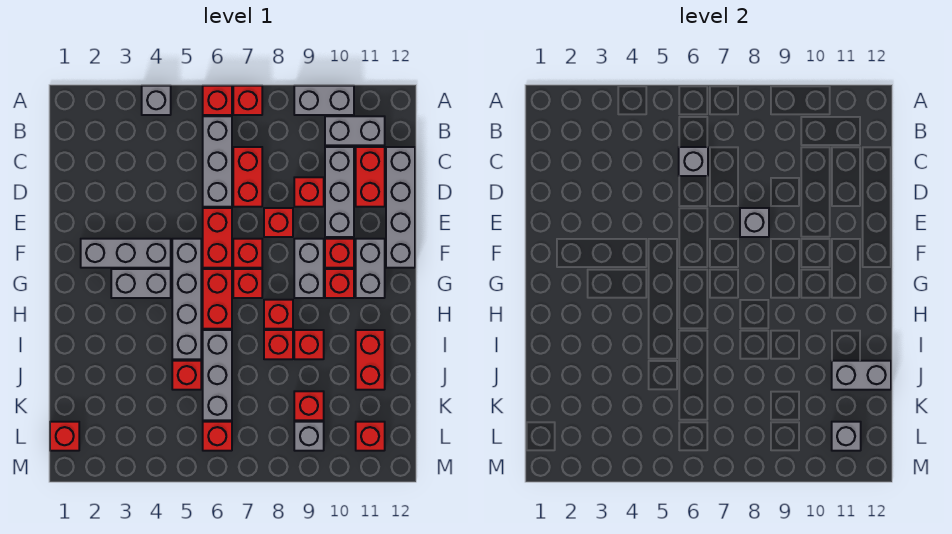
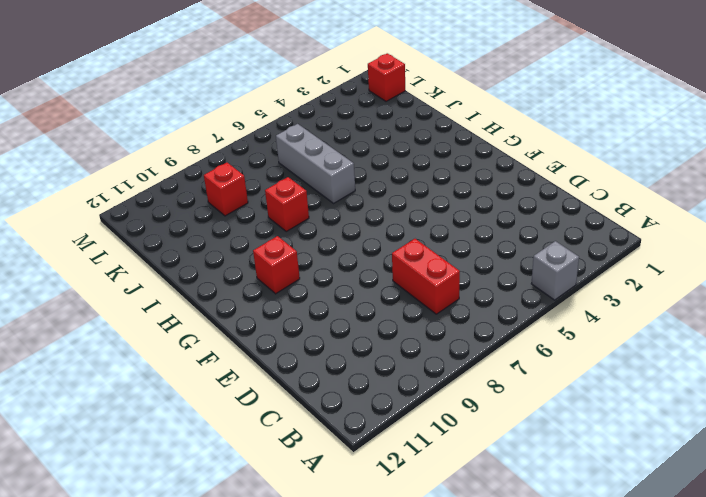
none -> red 1x1 brick [203,86,232,115]
none -> red 1x1 brick [233,86,262,115]
none -> grey 1x2 brick [294,86,354,115]
none -> grey 1x3 brick [203,116,232,207]

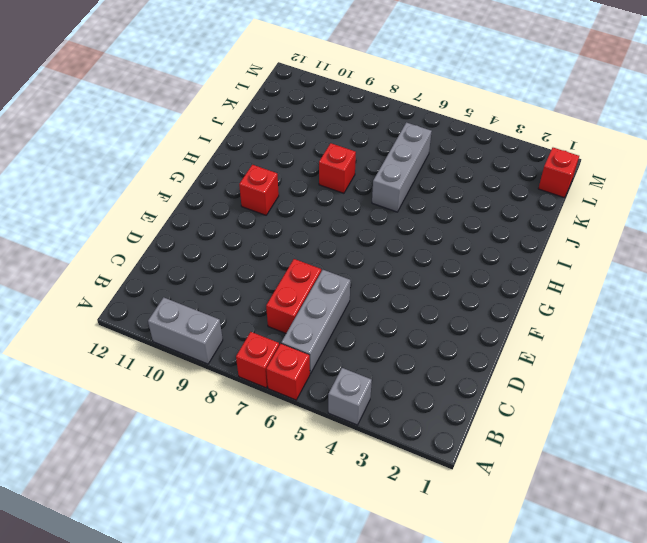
none -> grey 1x2 brick [325,116,385,145]
none -> grey 1x3 brick [325,147,354,237]
none -> red 1x2 brick [356,147,385,207]
none -> grey 1x4 brick [386,147,415,268]

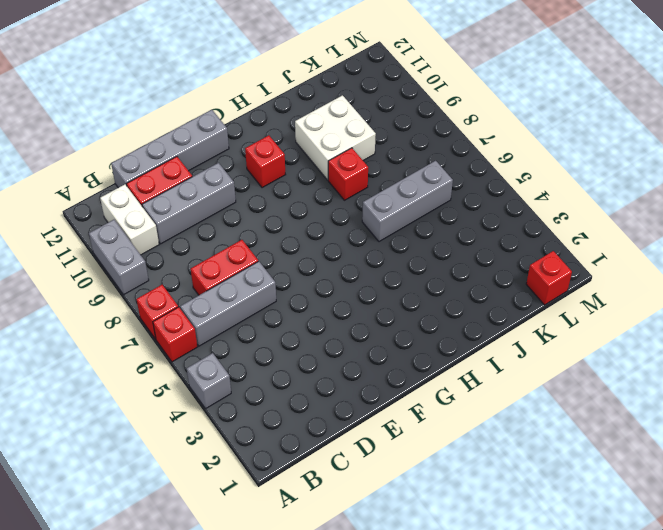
white 1x2 brick [100,184,159,255] -> grey 1x2 brick [325,116,385,145]
white 2x2 brick [295,95,376,180] -> red 1x1 brick [294,330,324,359]
none -> red 1x1 brick [294,177,324,207]
none -> red 1x2 brick [203,208,232,268]
none -> red 1x1 brick [264,208,293,237]
none -> grey 1x3 brick [81,239,171,268]

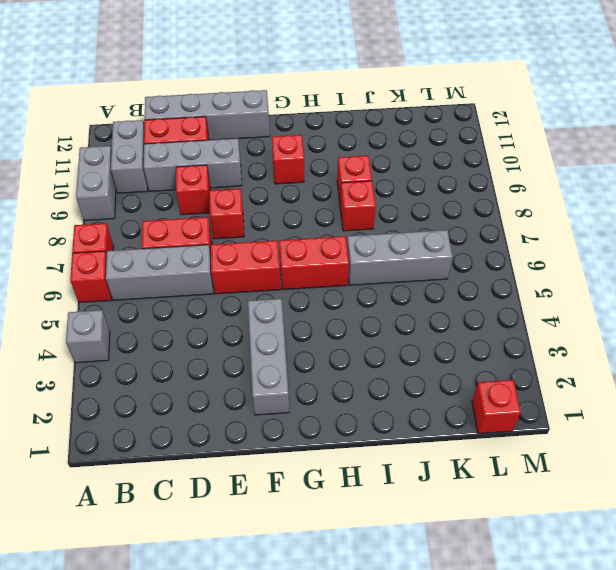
none -> grey 1x4 brick [172,239,201,359]
none -> red 1x1 brick [233,239,262,268]
none -> grey 1x2 brick [294,239,324,298]
none -> red 1x1 brick [325,239,354,268]

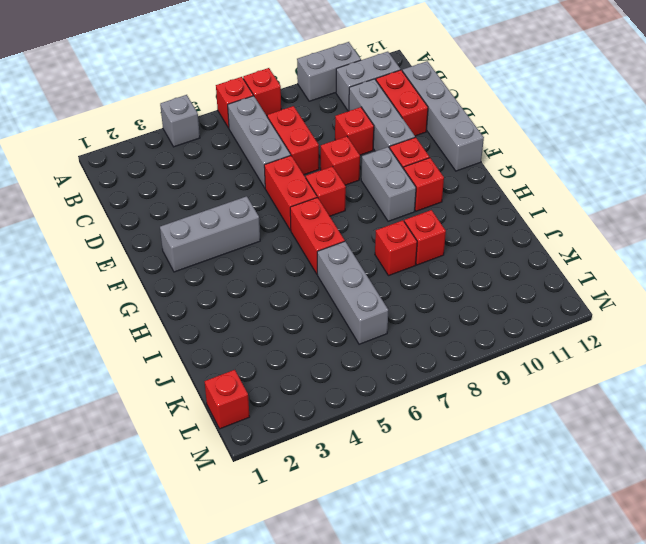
none -> grey 1x4 brick [172,239,201,359]
none -> grey 1x2 brick [356,239,385,298]
none -> grey 1x2 brick [111,269,171,298]
none -> red 1x1 brick [233,269,262,298]

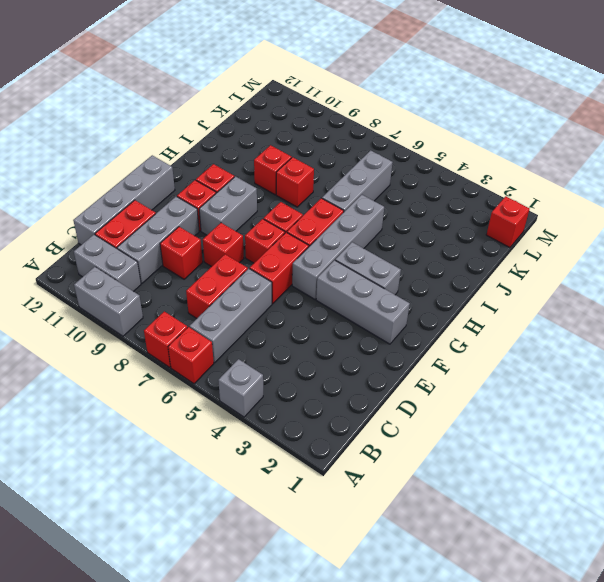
none -> grey 1x2 brick [356,239,385,298]
none -> red 1x1 brick [264,300,293,329]
none -> red 1x2 brick [356,330,385,390]
none -> red 1x1 brick [172,361,201,390]

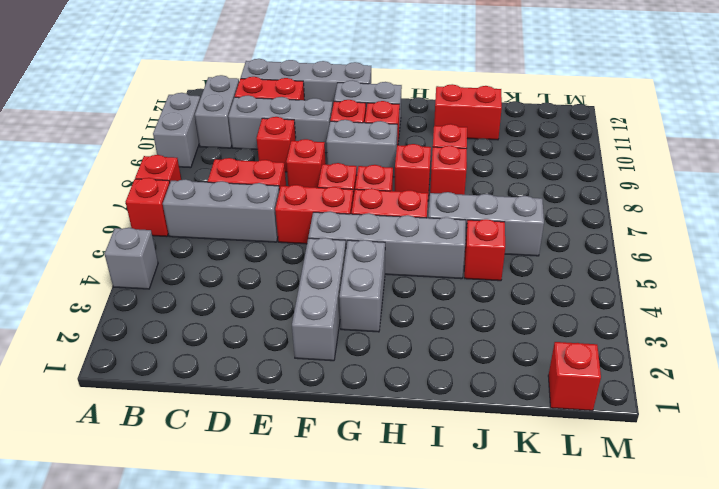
none -> red 1x1 brick [294,391,324,420]
none -> red 1x1 brick [203,422,232,451]
none -> grey 1x1 brick [294,422,324,451]
none -> red 1x1 brick [356,422,385,451]

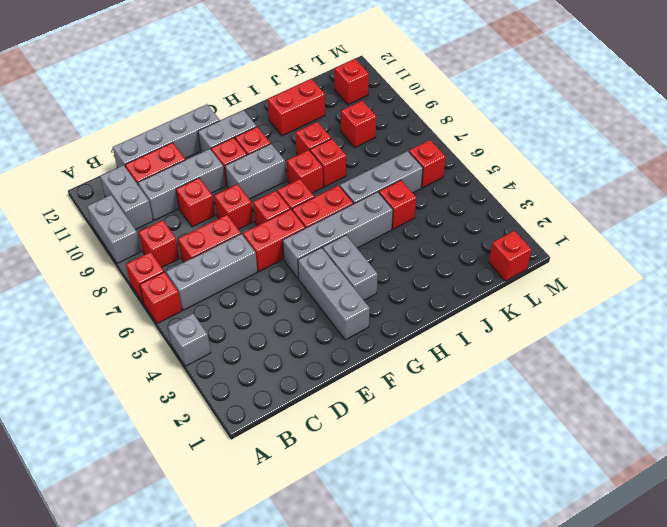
red 1x1 brick [139,220,180,267] -> none
none -> grey 1x1 brick [294,422,324,451]
none -> grey 1x1 brick [679,147,708,176]
none -> grey 1x1 brick [740,208,769,237]
none -> grey 1x2 brick [832,361,891,390]

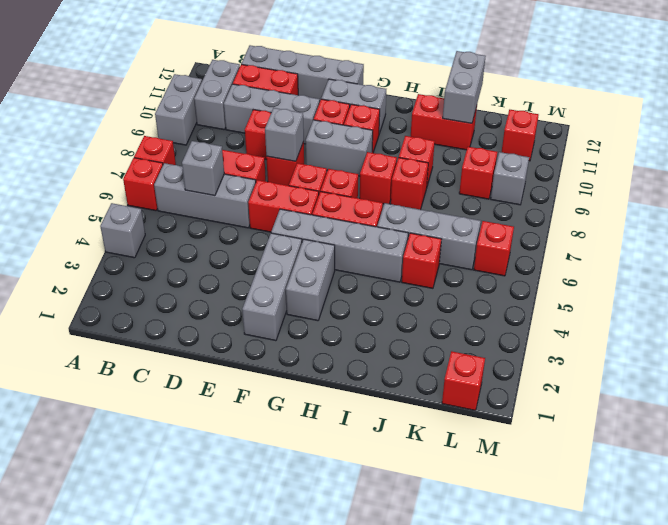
none -> grey 1x1 brick [832,422,861,451]

